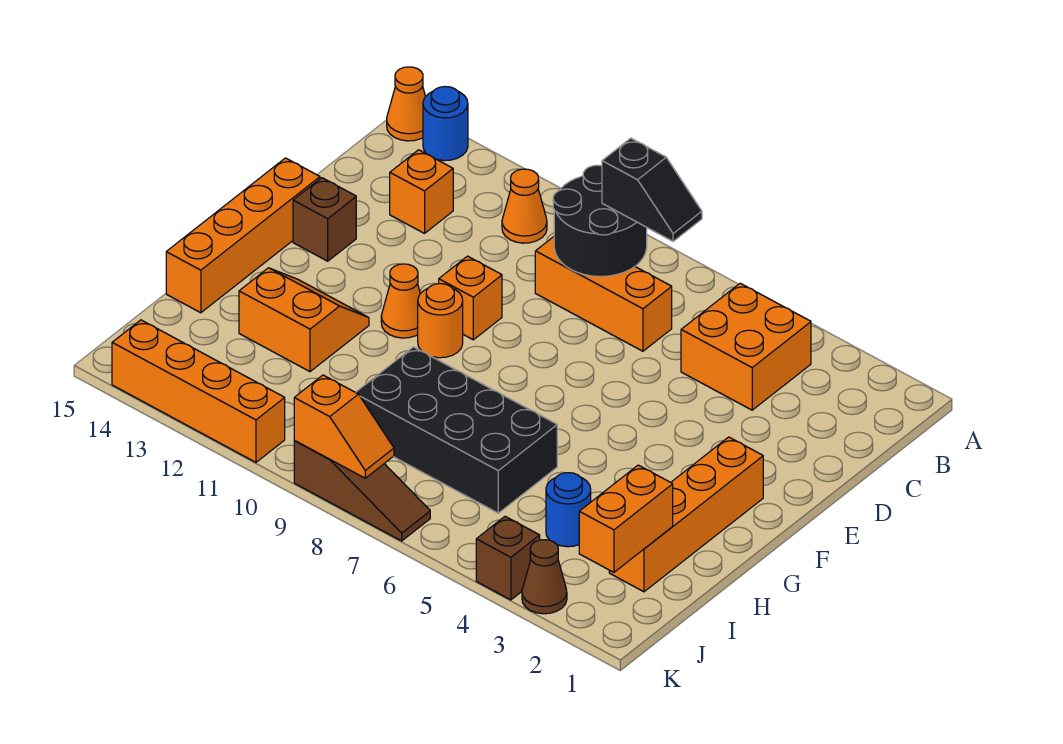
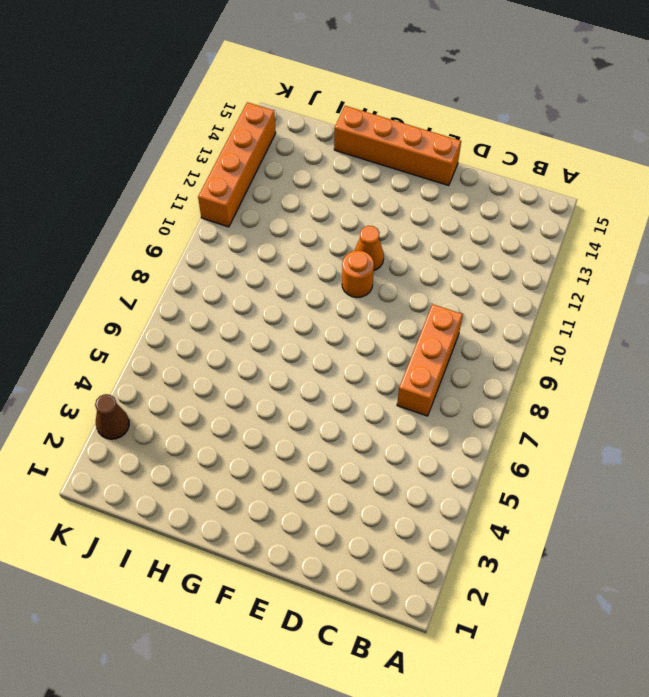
none -> blue 1x1 round brick [423,86,468,161]
none -> orange 1x1 cone [387,67,426,141]
none -> orange 2x2 brick [681,283,811,410]

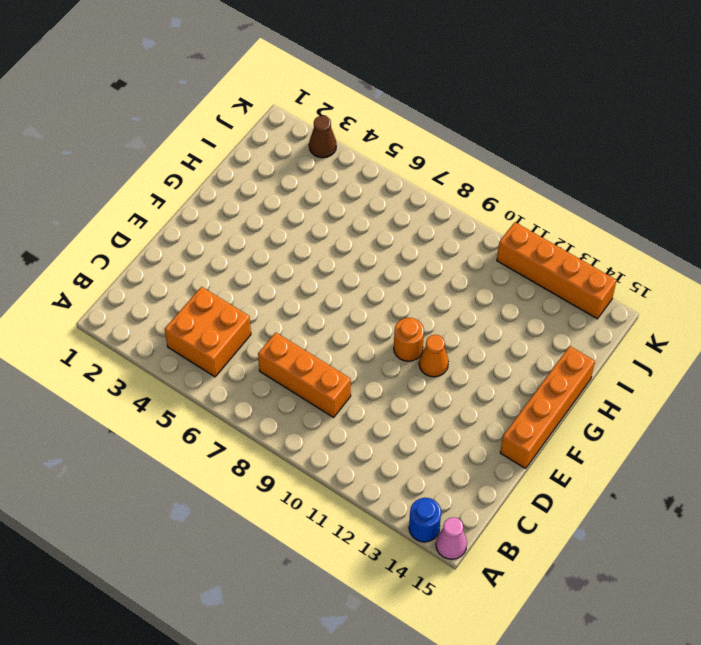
pink 1x1 cone [436,517,467,559] -> orange 1x1 cone [387,67,426,141]
none -> orange 1x1 cone [502,169,547,243]
none -> orange 1x1 brick [390,150,453,233]
none -> orange 1x1 brick [439,256,502,340]

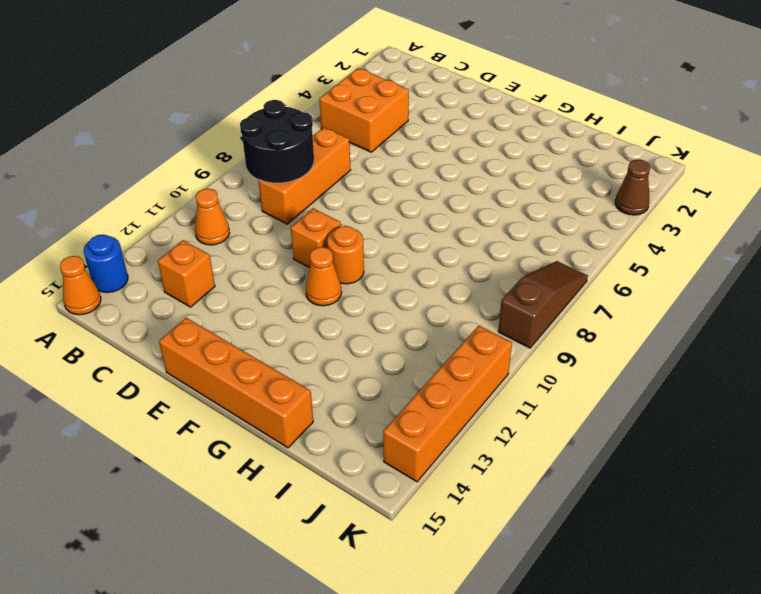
none -> brown 1x1 brick [293,178,356,261]
none -> orange 1x4 brick [609,437,763,592]
none -> orange 2x2 slope [239,268,369,372]

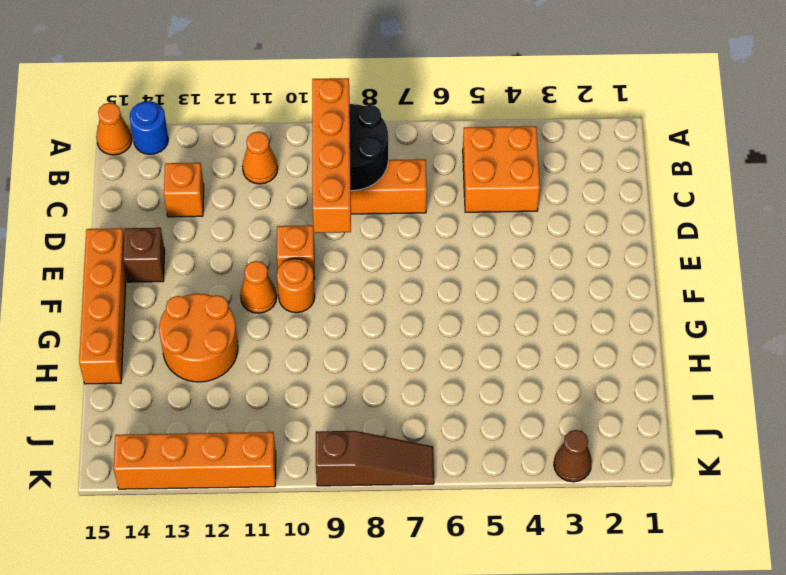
orange 1x4 brick [312,78,351,233] -> orange 1x4 brick moved to [609,437,763,592]
orange 2x2 round brick [159,294,238,382] -> orange 2x2 slope [239,268,369,372]
none -> black 2x4 brick [356,347,557,513]
none -> blue 1x1 round brick [546,473,591,547]
none -> brown 1x1 brick [476,516,540,600]

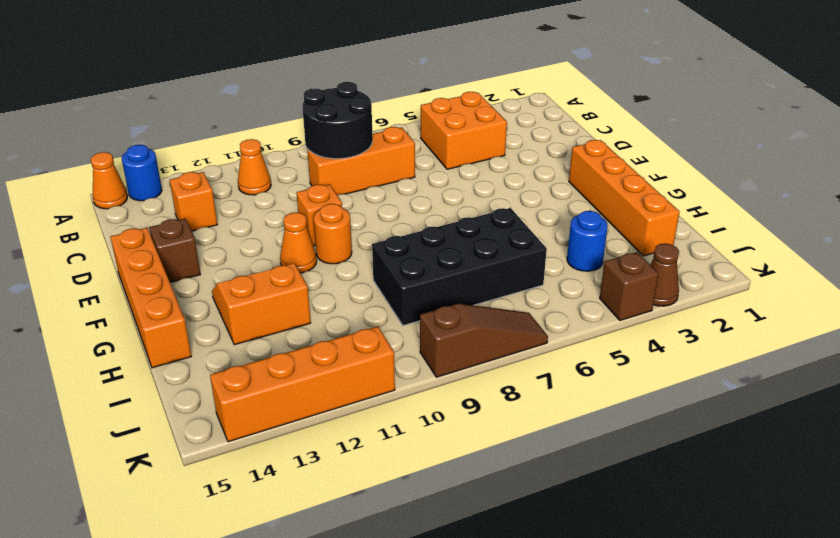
none -> orange 1x2 brick [579,465,673,572]
none -> orange 1x2 slope [294,375,394,478]
none -> black 1x2 slope [602,138,702,241]

